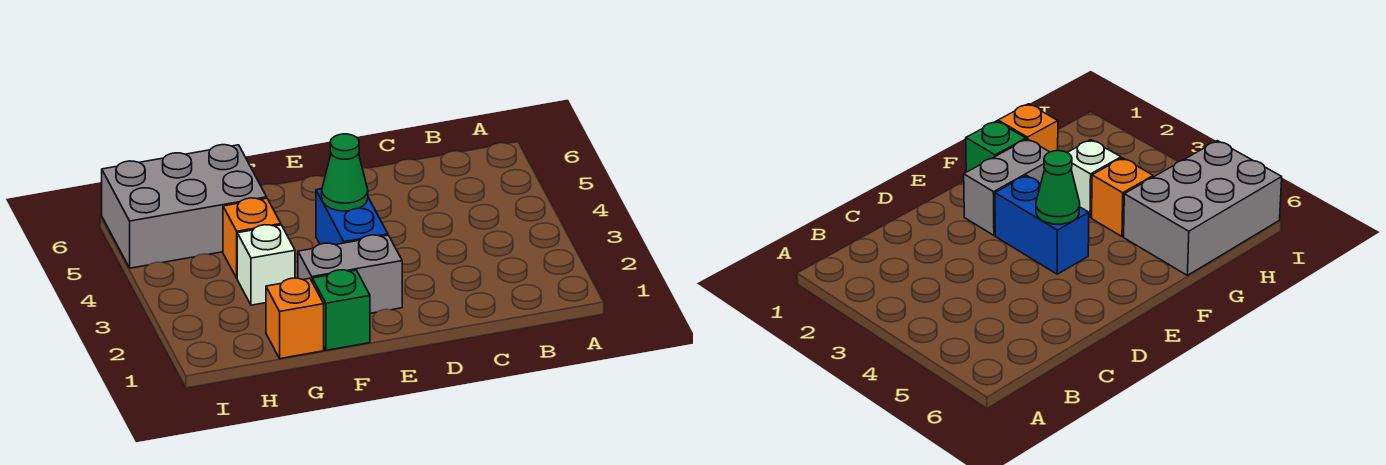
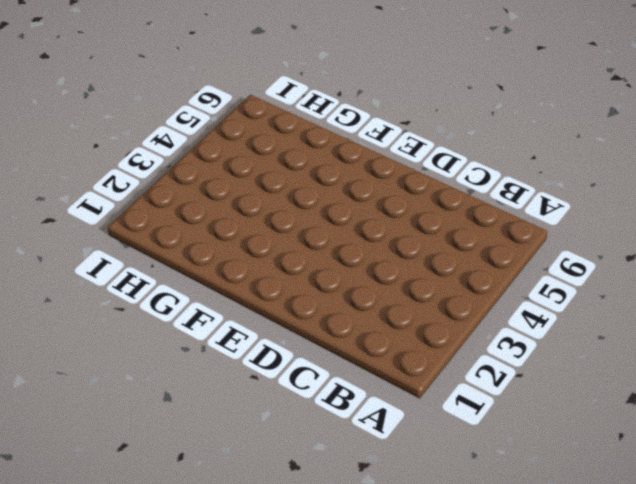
none -> grey 1x2 brick [298,235,402,313]
none -> blue 1x2 brick [316,189,388,245]

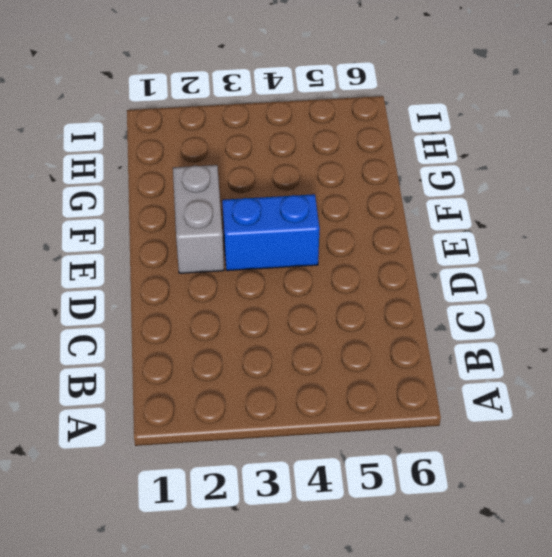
none -> green 1x1 brick [312,270,370,350]
none -> orange 1x1 brick [266,278,324,359]

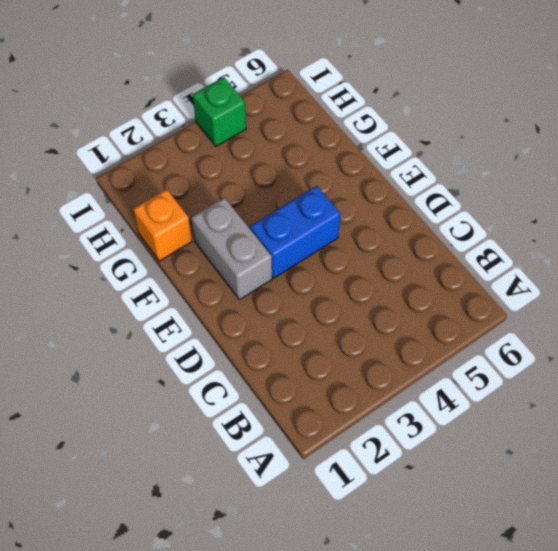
green 1x1 brick [193,77,246,146] -> green 1x1 brick moved to [312,270,370,350]
none -> white 1x1 brick [237,225,295,305]
none -> orange 1x1 brick [223,198,281,278]

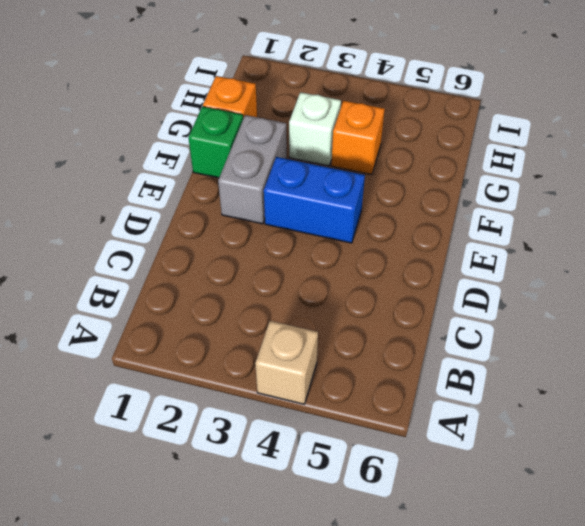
tan 1x1 brick [255,321,318,404] -> none
none -> grey 2x3 brick [102,145,267,268]
none -> green 1x1 cone [322,134,368,211]

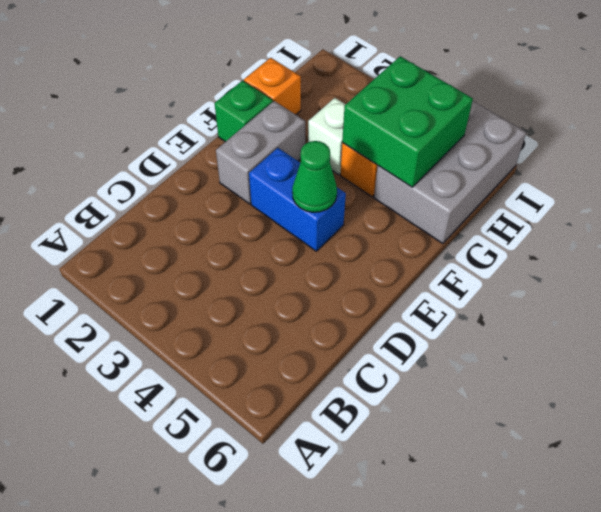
green 2x2 brick [342,56,473,187] -> none

